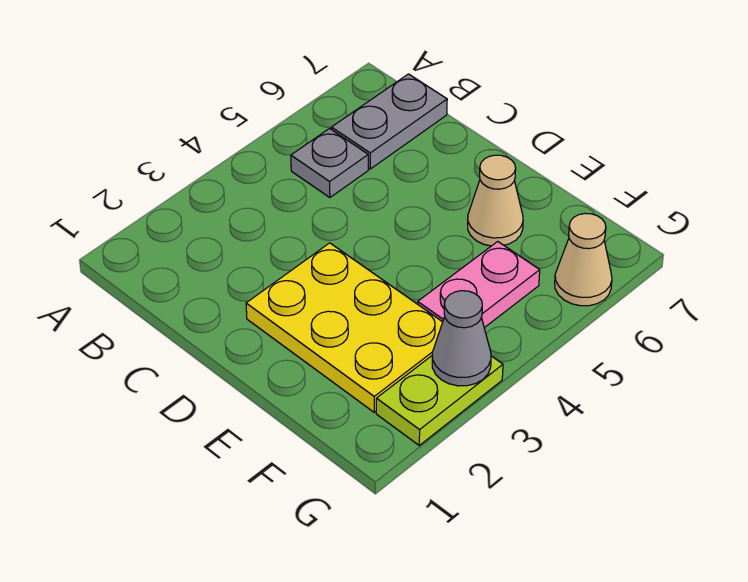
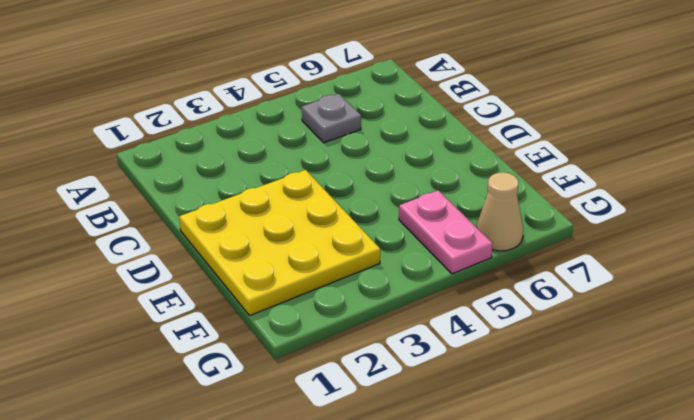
yellow 3x3 plate [179,170,380,316] -> yellow 2x3 plate [246,243,443,412]
pink 1x2 plate [399,190,493,274] -> pink 1x2 plate turned to [418,241,540,328]
none -> grey 1x2 plate [331,74,447,169]
none -> tan 1x1 cone [468,155,523,246]

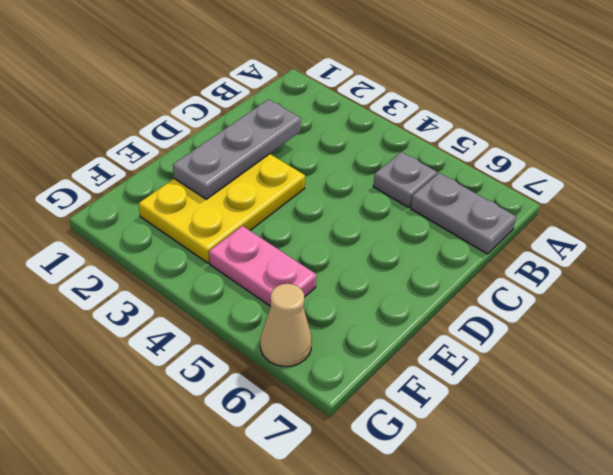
grey 1x3 plate [173,99,301,199] -> none
none -> tan 1x1 cone [468,155,523,246]
none -> lime 1x2 plate [376,356,503,445]

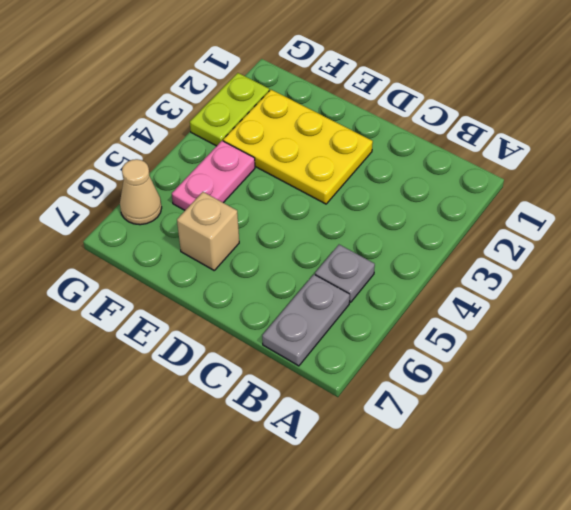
tan 1x1 brick [177,192,239,270] -> tan 1x1 cone [468,155,523,246]
none -> grey 1x1 cone [432,291,491,386]

